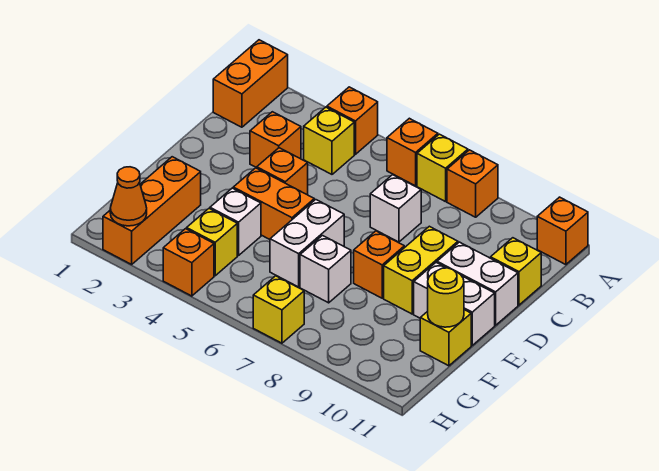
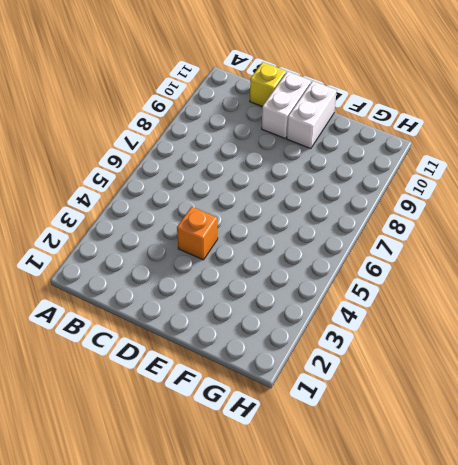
none -> orange 1x2 brick [213,40,288,127]
none -> orange 1x1 brick [327,87,378,154]
none -> orange 1x1 brick [387,118,438,186]

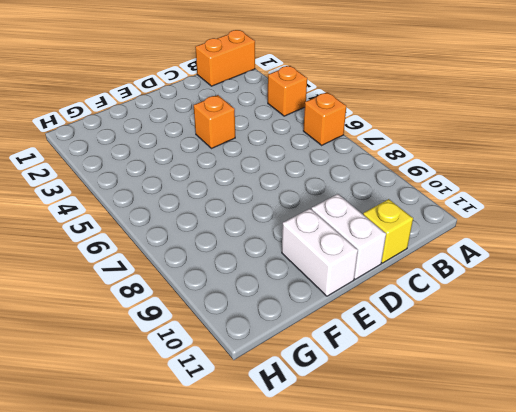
none -> yellow 1x1 brick [417,134,468,202]
none -> orange 1x1 brick [447,150,498,217]
none -> orange 1x1 brick [537,197,588,265]

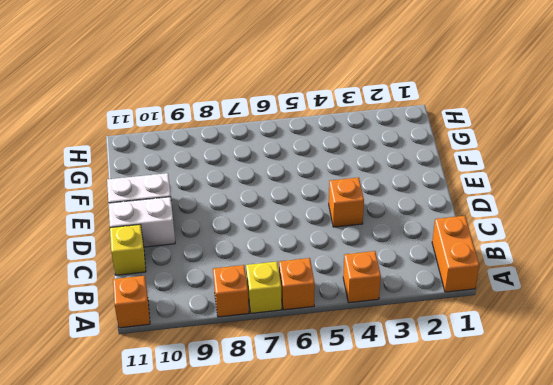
none -> yellow 1x1 brick [304,107,354,174]
none -> orange 1x1 brick [250,112,301,168]
none -> white 1x1 brick [370,175,421,242]

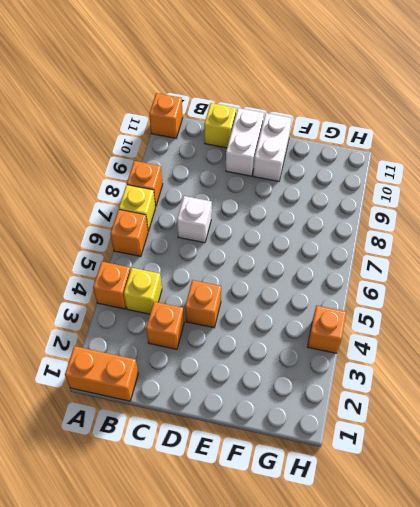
none -> yellow 1x2 brick [384,226,458,314]
none -> orange 1x2 brick [233,168,314,239]
none -> white 1x2 brick [270,200,344,287]

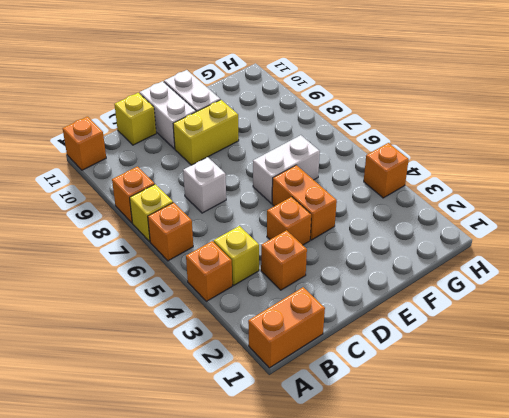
none -> orange 1x1 brick [354,231,404,298]
none -> orange 1x3 brick [103,157,201,264]
none -> white 1x1 brick [210,188,261,256]

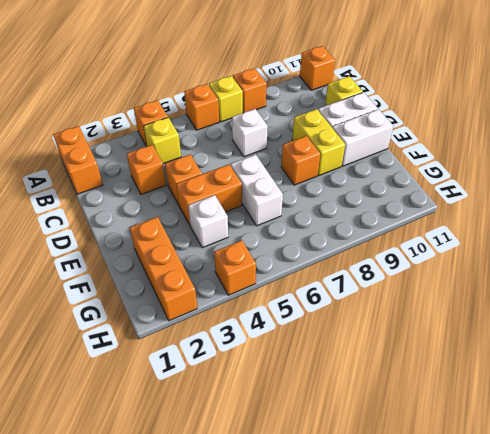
none -> white 1x1 brick [300,236,351,303]
none -> yellow 1x1 brick [420,310,471,366]
none -> yellow 1x1 brick [187,209,237,276]

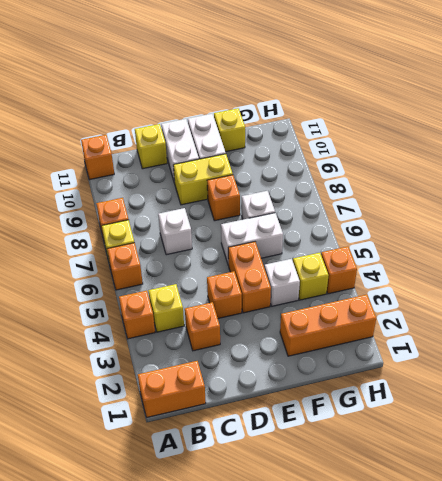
none -> yellow 1x1 brick [253,276,304,343]
none -> yellow 1x1 round brick [428,268,464,327]
none -> orange 1x1 cone [110,167,147,226]

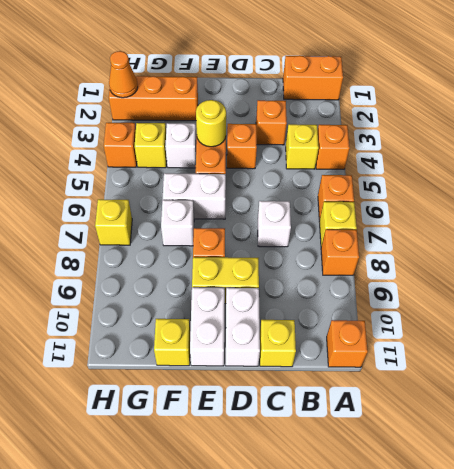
yellow 1x1 round brick [196,100,226,147] -> yellow 1x1 round brick moved to [428,268,464,327]

